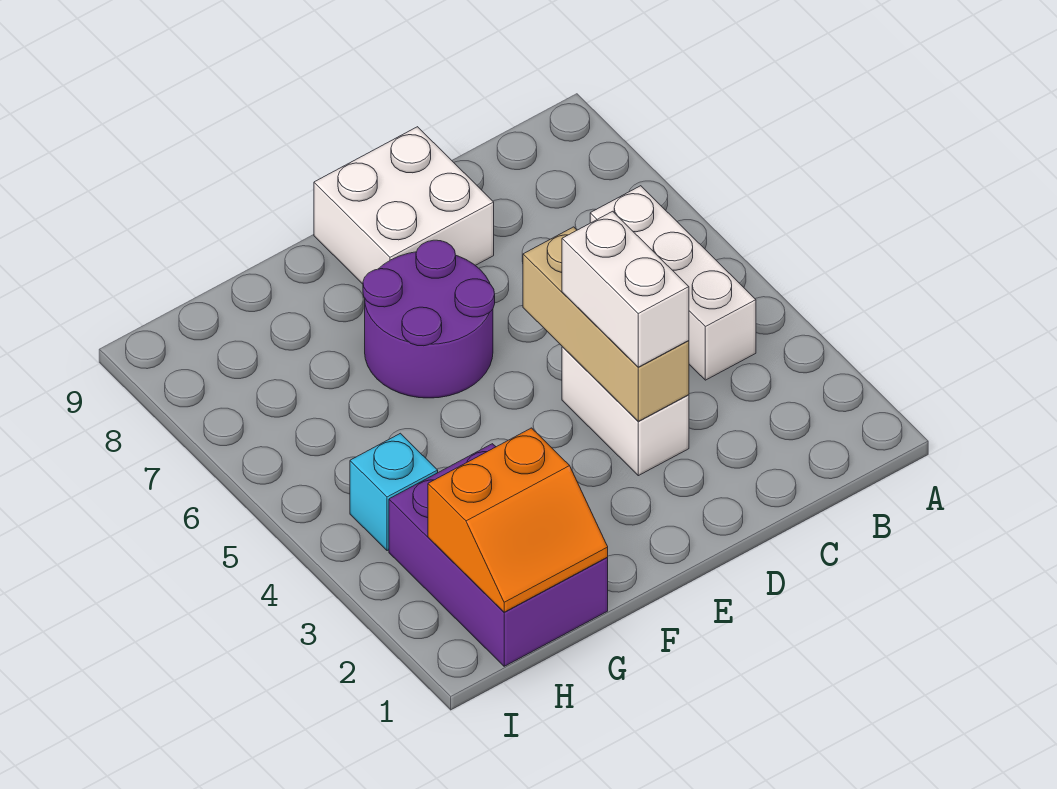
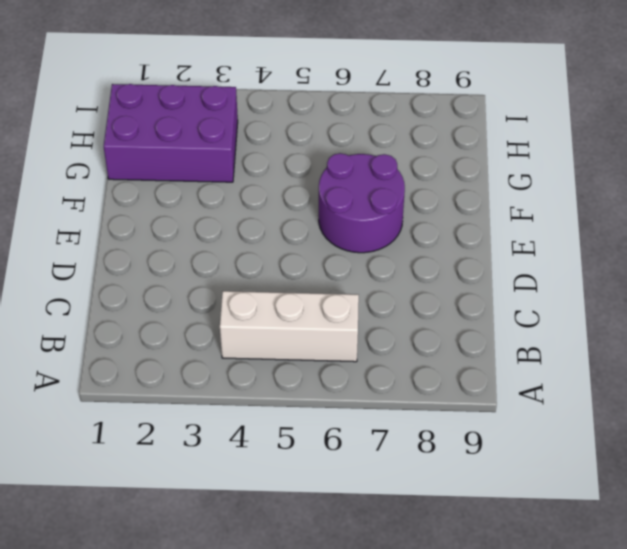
none -> white 1x2 brick [562,347,689,476]
none -> white 2x2 brick [314,127,494,284]

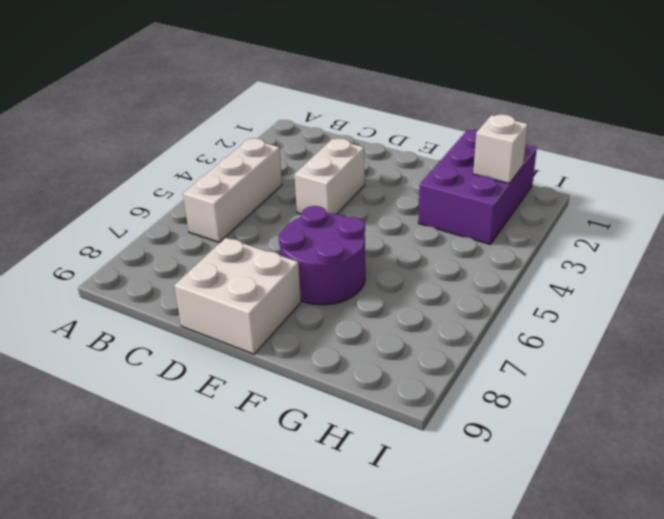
white 1x1 brick [473,114,528,183] -> orange 2x2 slope [428,428,608,612]
none -> cyan 1x1 brick [350,433,438,551]
none -> tan 1x3 brick [523,227,689,421]

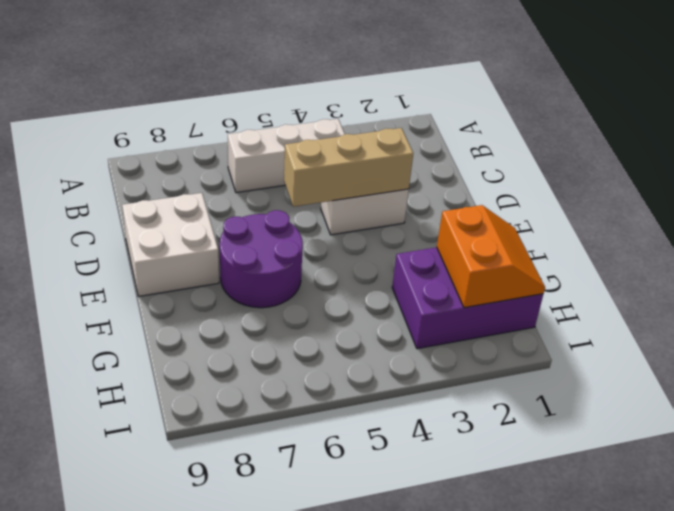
none -> cyan 1x1 brick [350,433,438,551]
none -> white 1x2 brick [562,211,689,367]

